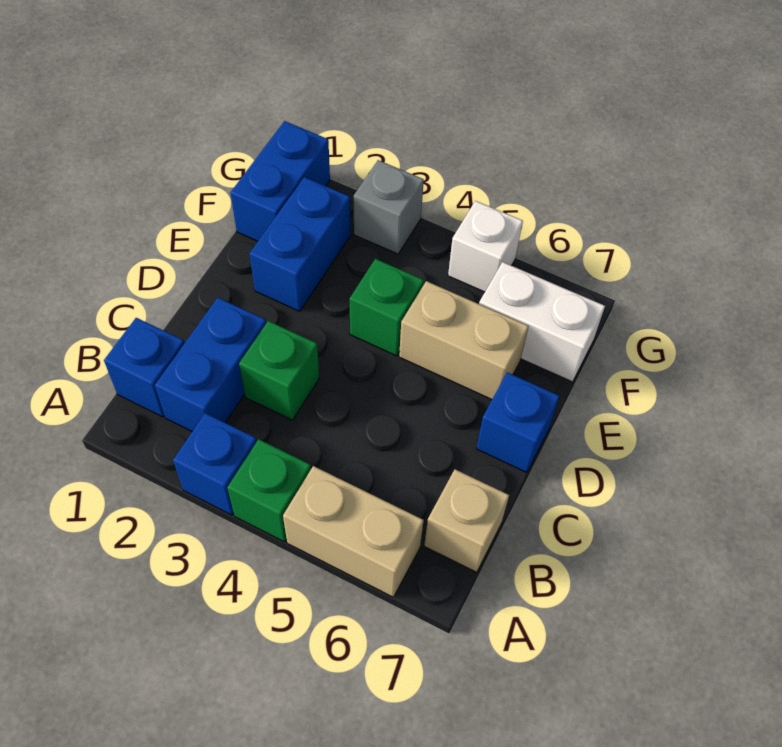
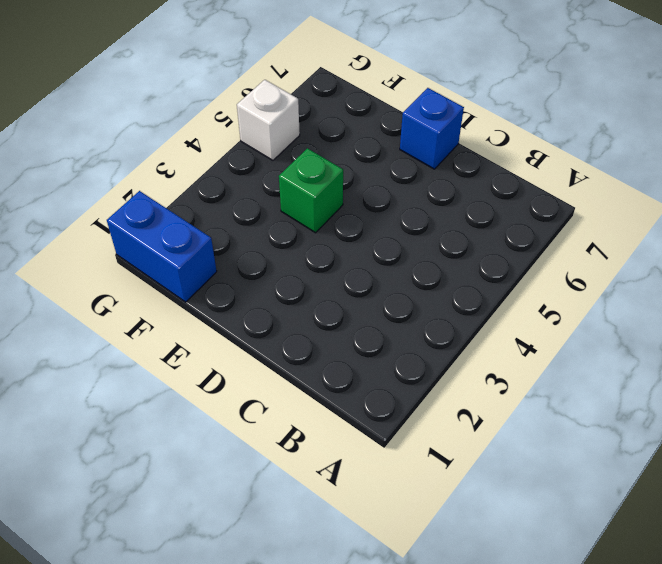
none -> blue 1x1 brick [173,413,257,515]
none -> green 1x1 brick [227,439,311,542]
none -> tan 1x2 brick [283,466,424,597]

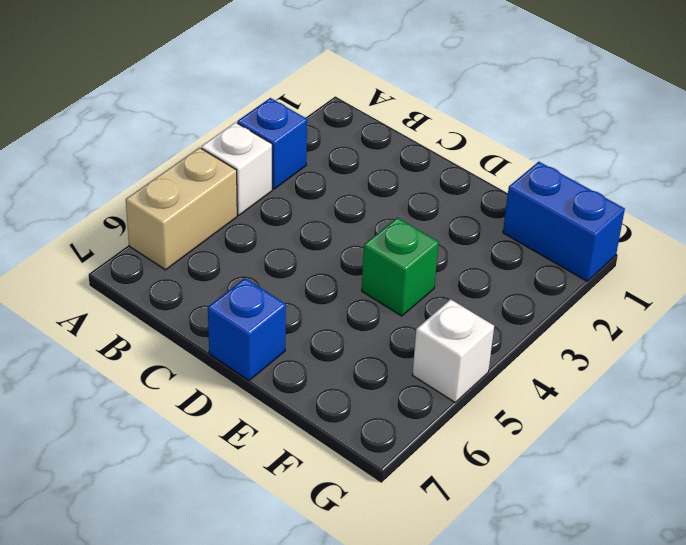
white 1x1 brick [201,122,272,215] -> green 1x1 brick [227,439,311,542]
none -> blue 1x1 brick [104,318,185,417]
none -> blue 1x2 brick [155,298,266,431]
none -> tan 1x1 brick [424,469,509,572]

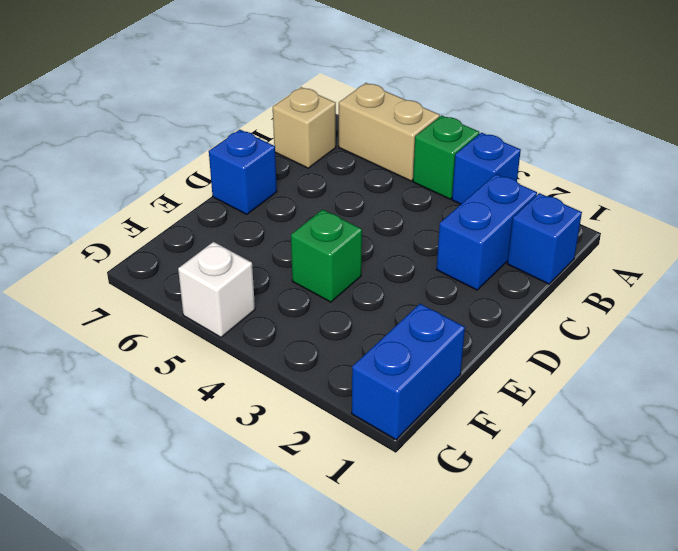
none -> green 1x1 brick [239,321,320,420]
none -> blue 1x2 brick [249,177,351,311]
none -> tan 1x2 brick [399,281,529,399]

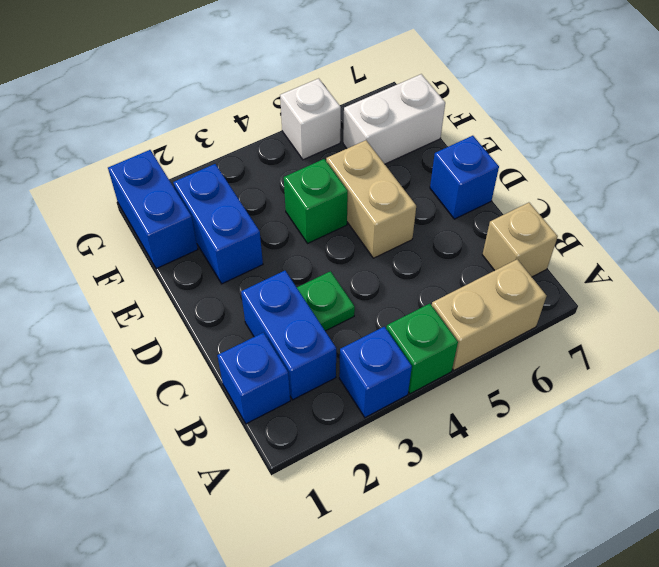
green 1x1 plate [297,271,355,331] -> green 1x1 brick [239,321,320,420]
tan 1x2 brick [326,140,416,258] -> tan 1x2 brick turned to [399,281,529,399]
none -> grey 1x1 brick [354,160,424,254]

